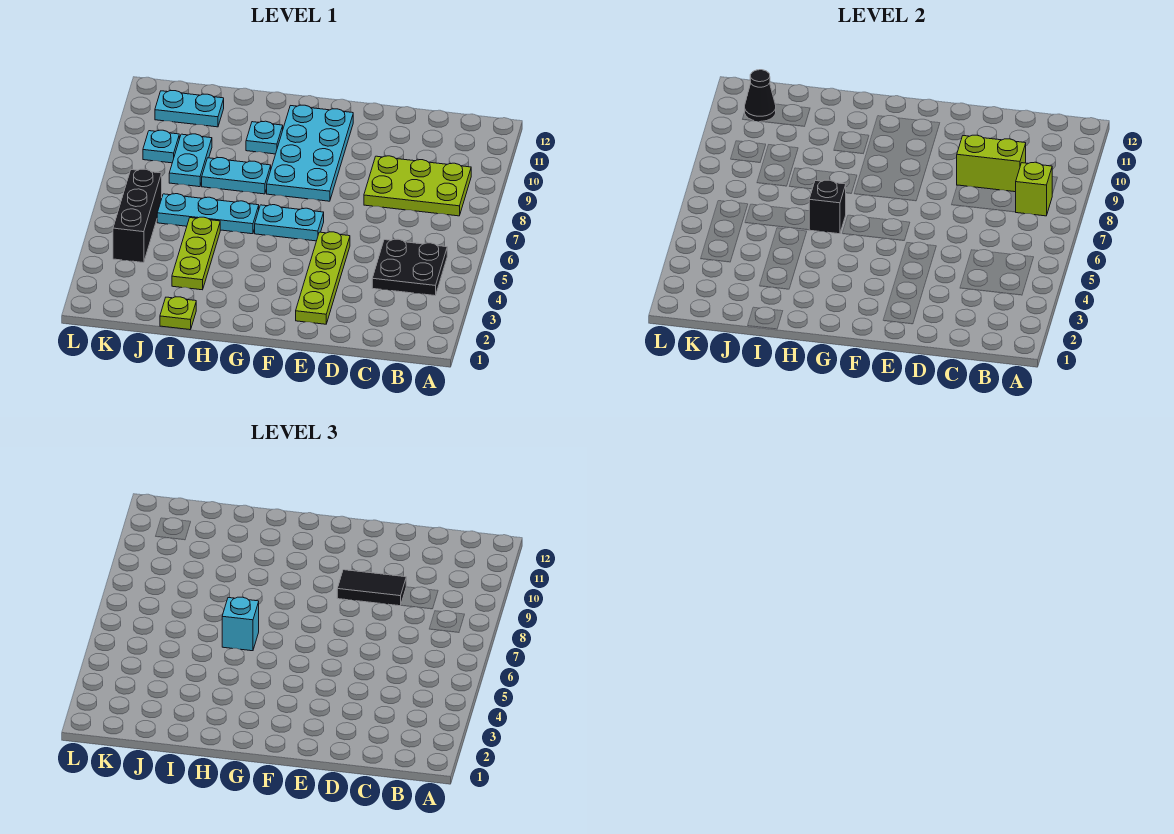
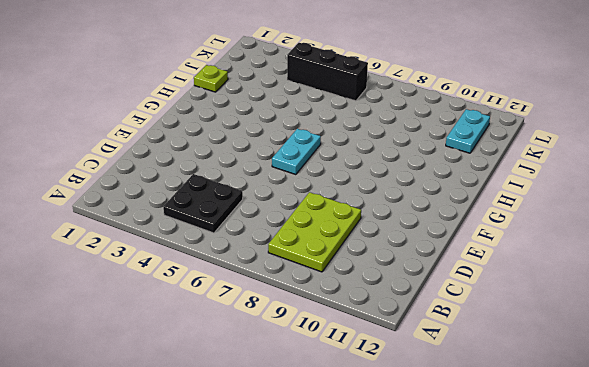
none -> lime 1x4 plate [296,232,350,324]
none -> cyan 2x4 plate [267,105,353,201]
none -> cyan 1x3 plate [157,194,259,234]

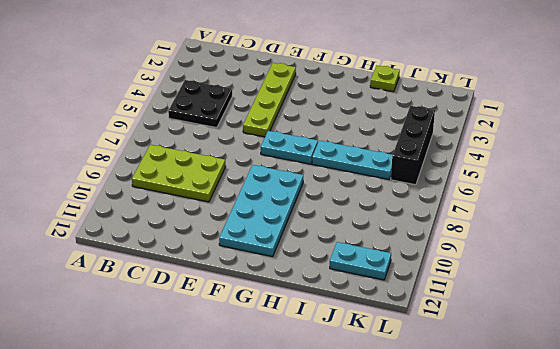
none -> cyan 1x2 plate [202,158,271,194]
none -> cyan 1x1 plate [246,121,283,154]
none -> lime 1x3 plate [172,217,220,290]

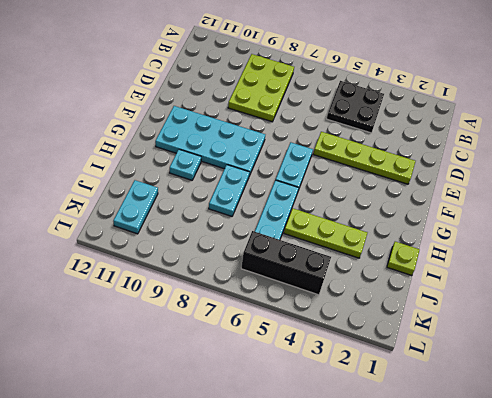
none -> cyan 1x2 plate [169,134,212,187]
none -> cyan 1x1 plate [143,130,179,163]
none -> lime 1x1 brick [1016,162,1052,216]

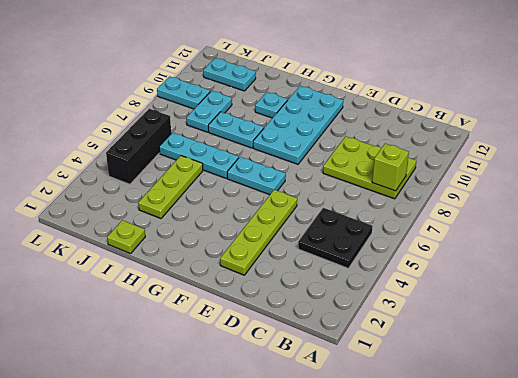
cyan 1x2 plate [157,76,210,109] -> cyan 1x1 plate [143,130,179,163]
none -> lime 1x2 brick [957,135,1026,192]
none -> black 1x1 brick [809,180,846,234]
none -> black 1x1 cone [745,70,776,122]

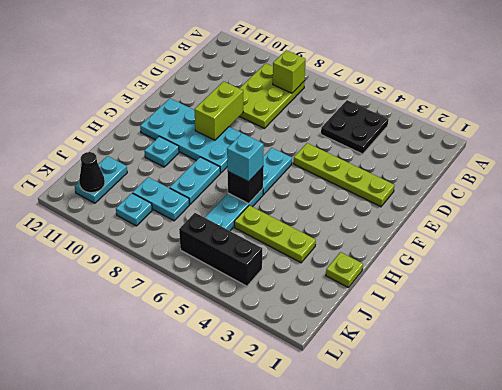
lime 1x2 brick [194,81,243,140] -> lime 1x2 brick moved to [957,135,1026,192]
none -> black 1x2 tile [337,570,406,606]

